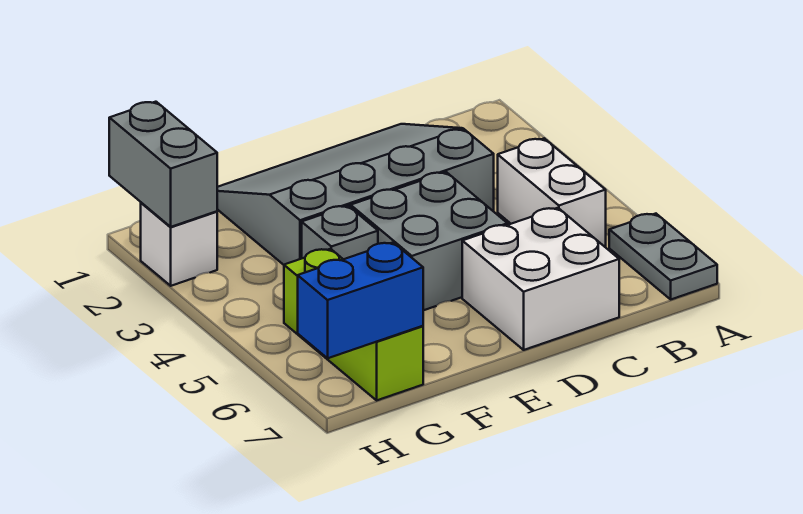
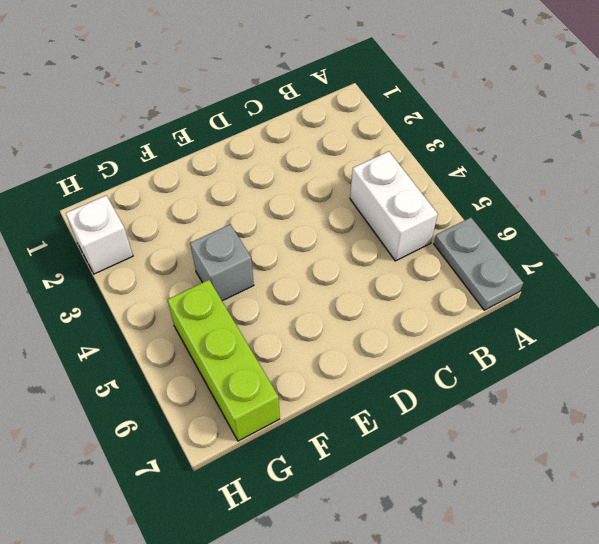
none -> grey 3x4 slope [217,124,494,265]
none -> white 2x2 brick [462,208,619,350]

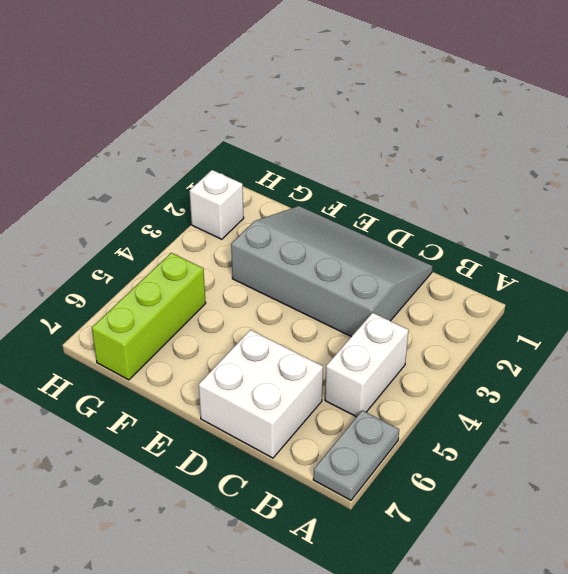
none -> grey 2x2 brick [351,172,508,310]
none -> grey 1x1 brick [302,206,378,259]

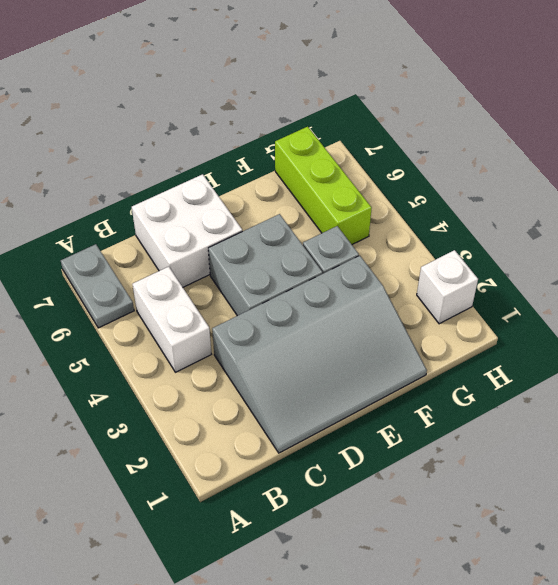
none -> blue 1x2 brick [298,242,423,358]
none -> grey 1x2 brick [109,102,217,227]

